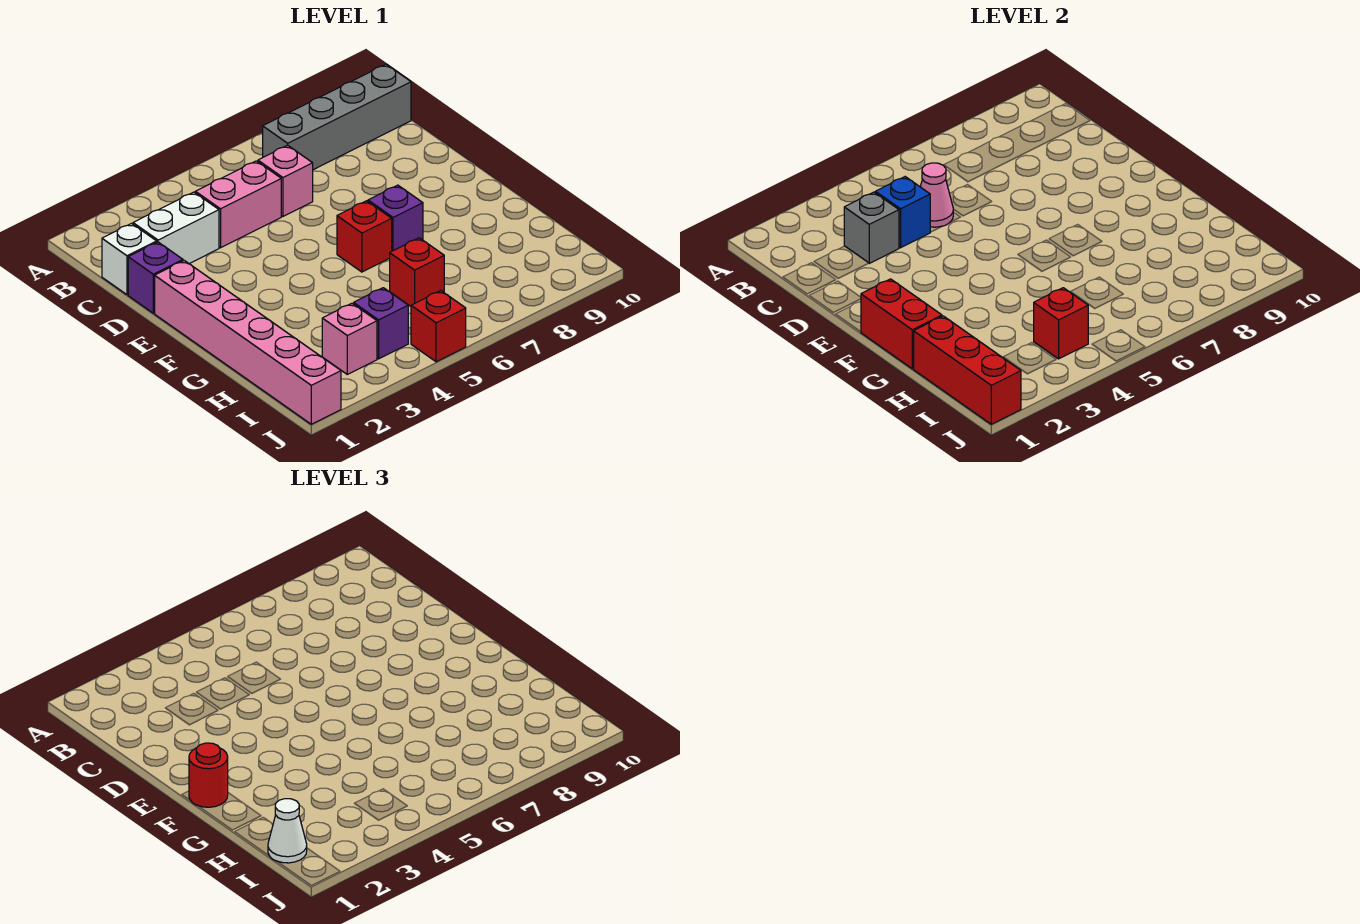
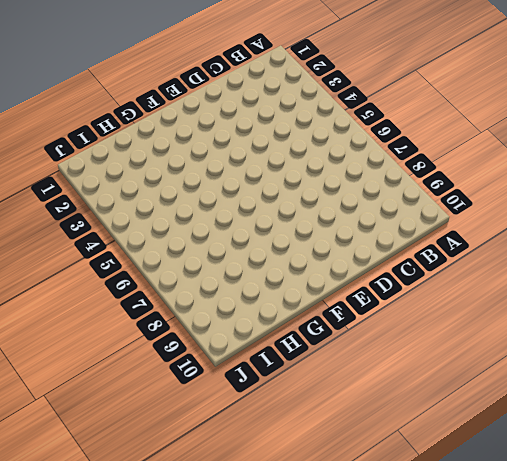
none -> grey 1x4 brick [263,64,411,170]
none -> white 1x1 brick [102,224,157,295]
none -> white 1x2 brick [133,192,219,264]

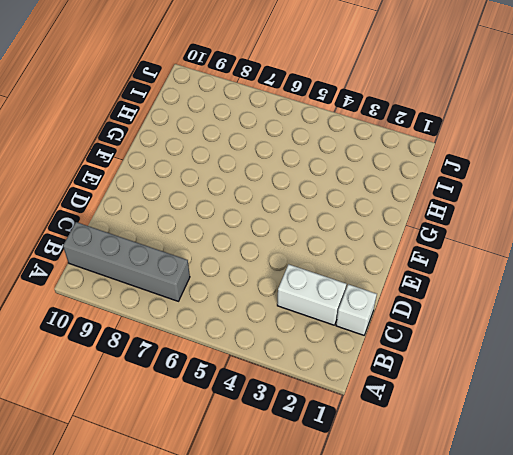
none -> pink 1x2 brick [195,161,281,248]
none -> pink 1x1 brick [258,145,313,216]
none -> purple 1x1 brick [128,242,183,313]

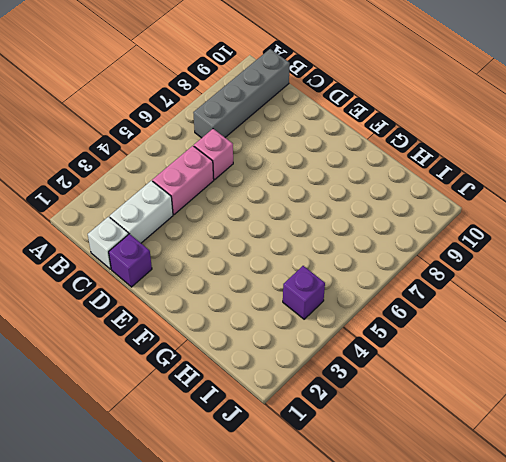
none -> pink 1x6 brick [155,261,341,424]
none -> red 1x1 brick [337,201,392,272]
none -> purple 1x1 brick [368,185,423,251]

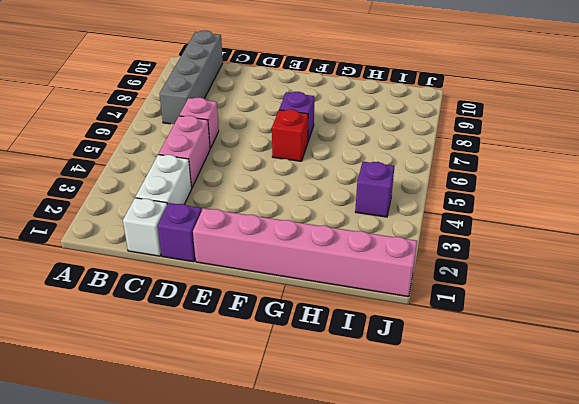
none -> red 1x1 brick [390,238,444,306]
none -> pink 1x1 brick [322,303,377,374]
none -> red 1x1 brick [411,291,466,362]

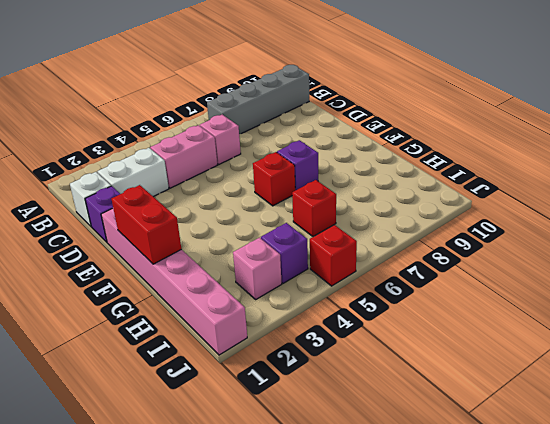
none -> grey 1x1 brick [844,192,899,263]
none -> blue 1x1 brick [875,177,930,248]
none -> pink 1x1 cone [920,163,953,227]

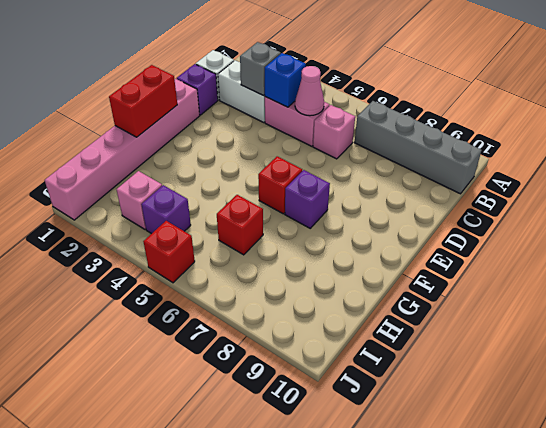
none -> red 1x3 brick [914,316,1021,424]
none -> red 1x1 brick [1034,288,1088,359]
none -> red 1x1 round brick [189,743,228,807]

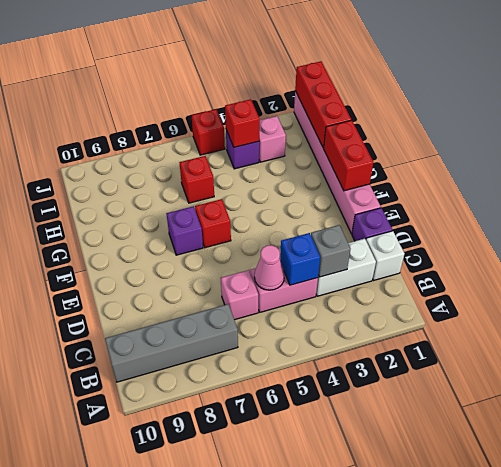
none -> red 1x1 round brick [189,743,228,807]
none -> white 1x1 cone [268,799,307,863]

